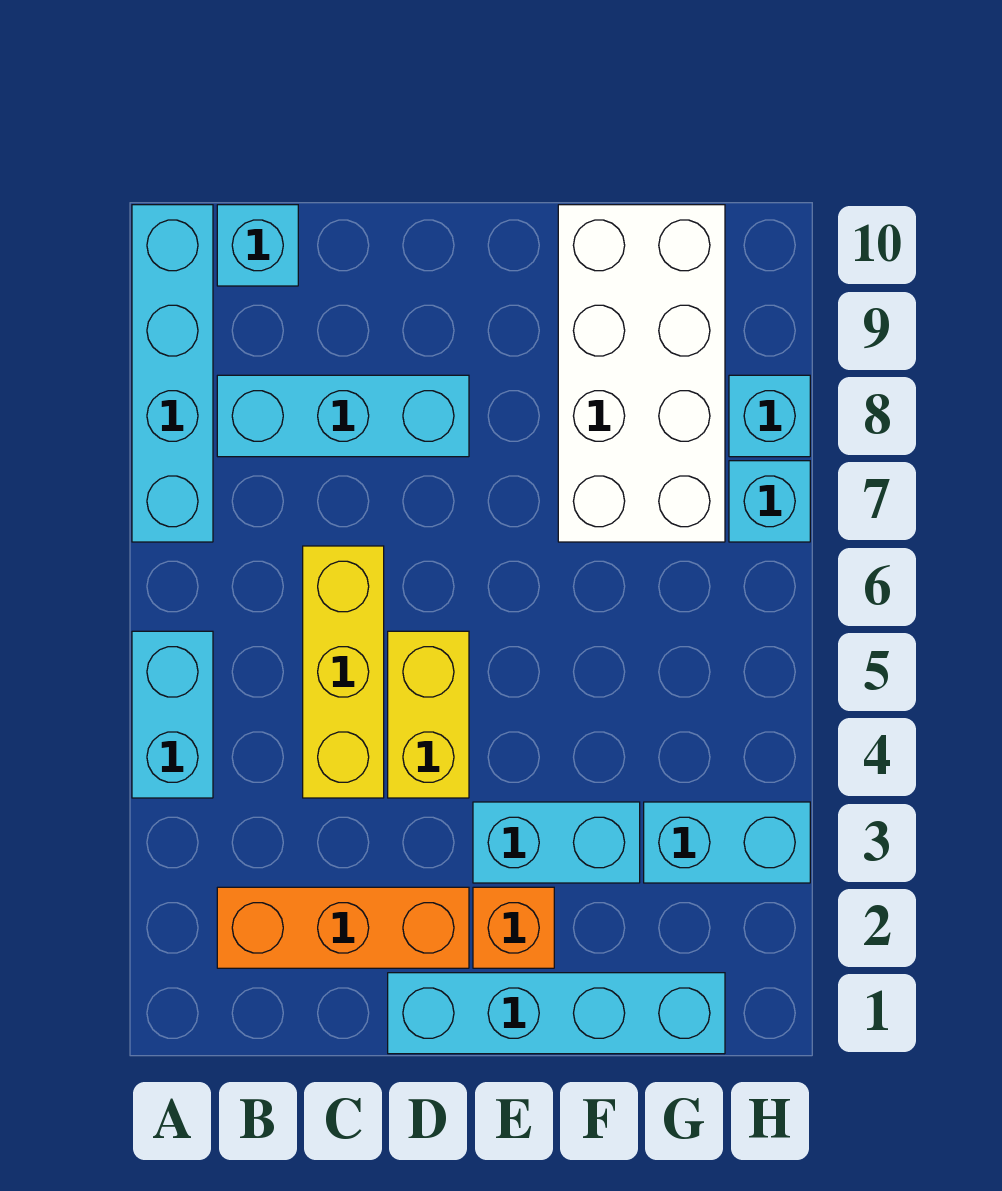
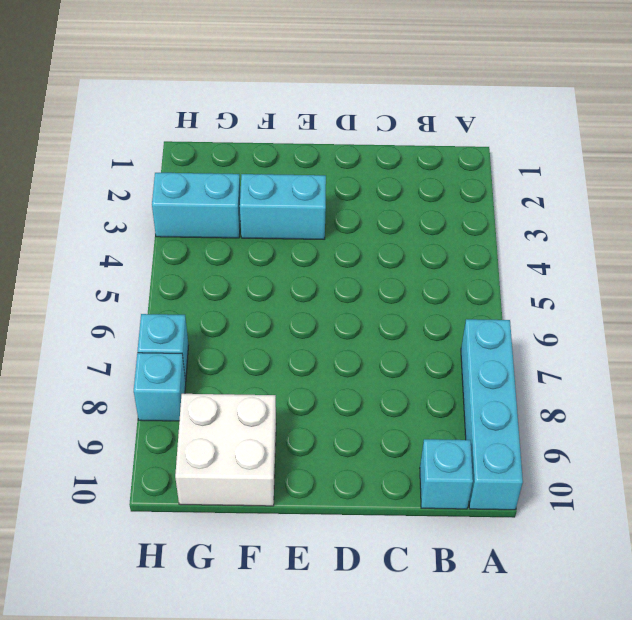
white 2x2 brick [175,394,276,506] -> white 2x4 brick [558,205,725,542]
none -> cyan 1x2 brick [132,631,213,798]
none -> orange 1x3 brick [217,887,469,968]
none -> cyan 1x3 brick [217,375,469,457]

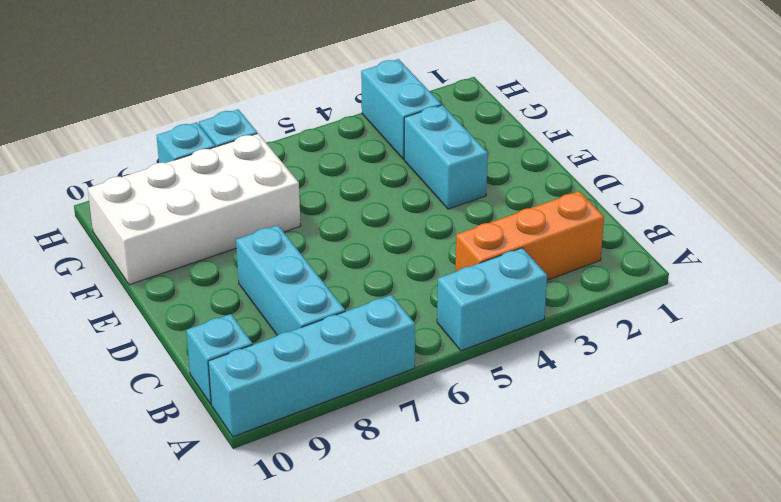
orange 1x3 brick [455,191,604,280] -> orange 1x3 brick turned to [217,887,469,968]
none -> yellow 1x3 brick [303,546,384,798]
none -> cyan 1x4 brick [388,973,725,1054]
none -> yellow 1x2 brick [388,631,469,798]

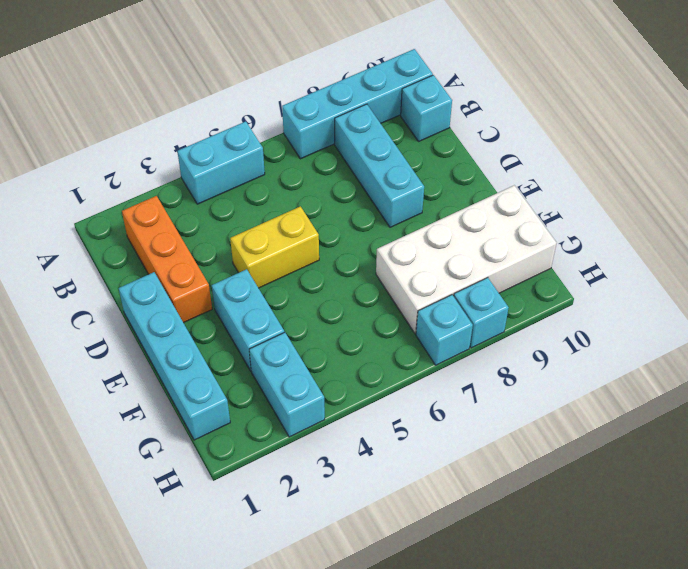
none -> yellow 1x3 brick [303,546,384,798]
none -> orange 1x1 brick [473,887,554,968]

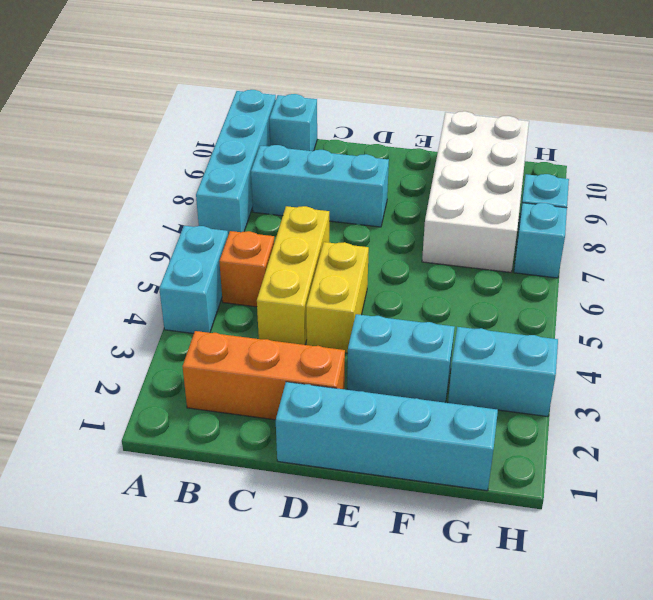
orange 1x1 brick [219,231,274,307] -> orange 1x1 brick moved to [473,887,554,968]

